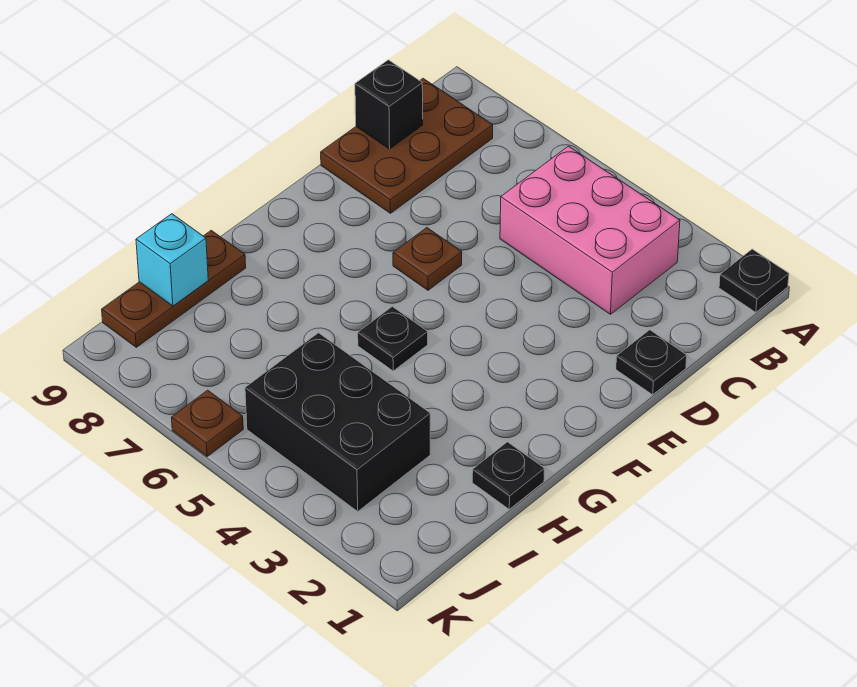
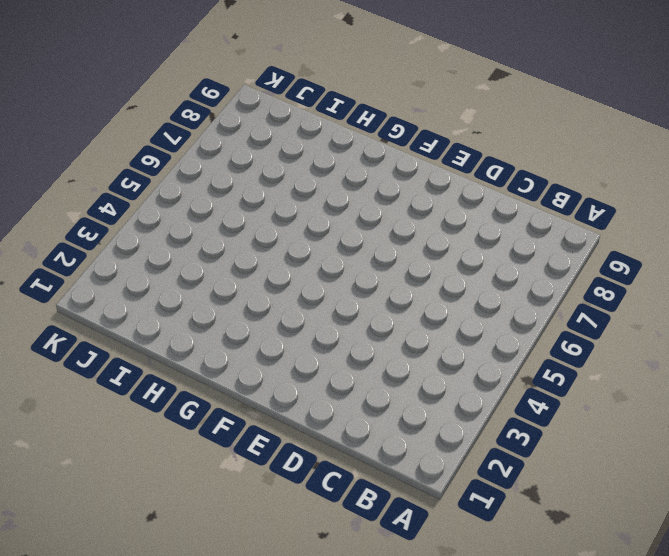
none -> black 1x1 plate [719,249,789,312]
none -> pink 2x3 brick [500,146,680,314]
none -> brown 2x3 plate [321,79,493,213]

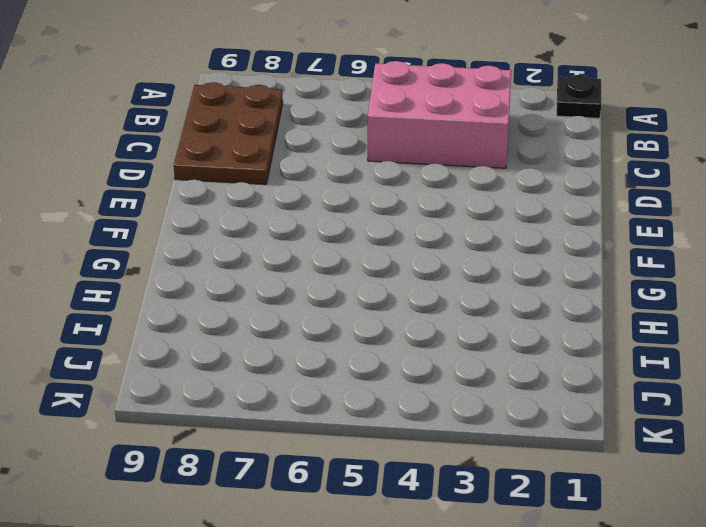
none -> black 1x1 plate [616,330,687,395]
none -> brown 1x1 plate [393,228,462,290]
none -> black 1x1 plate [358,307,428,371]

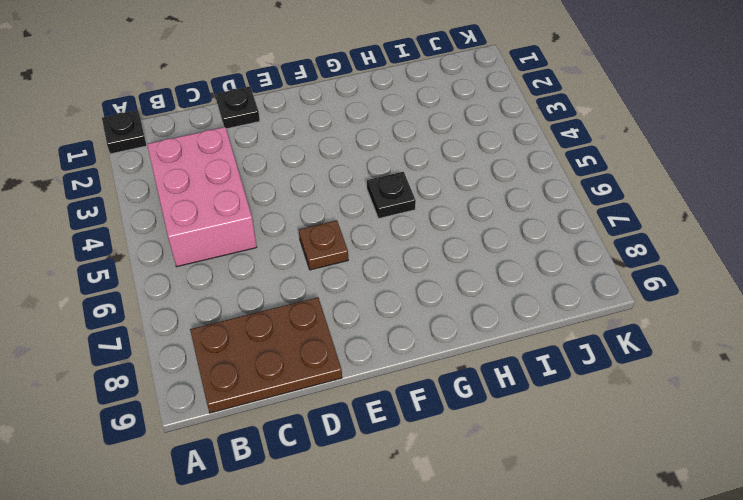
none -> black 1x1 plate [472,442,544,509]
none -> brown 1x3 plate [102,230,246,347]
none -> black 2x3 brick [245,333,430,511]

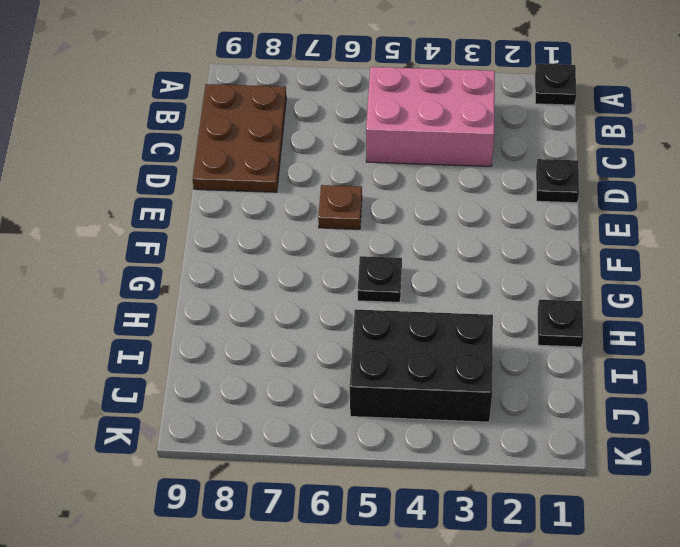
none -> brown 1x3 plate [102,230,246,347]
none -> brown 1x1 plate [172,390,243,456]
none -> black 1x1 brick [355,60,423,149]

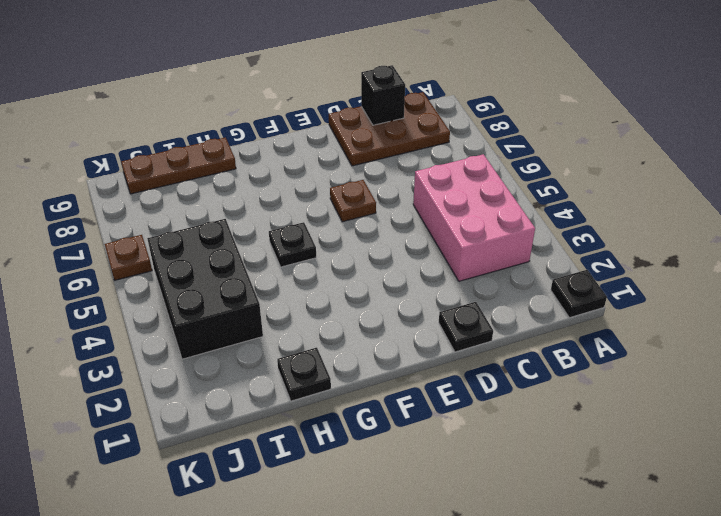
none -> cyan 1x1 brick [136,214,208,306]

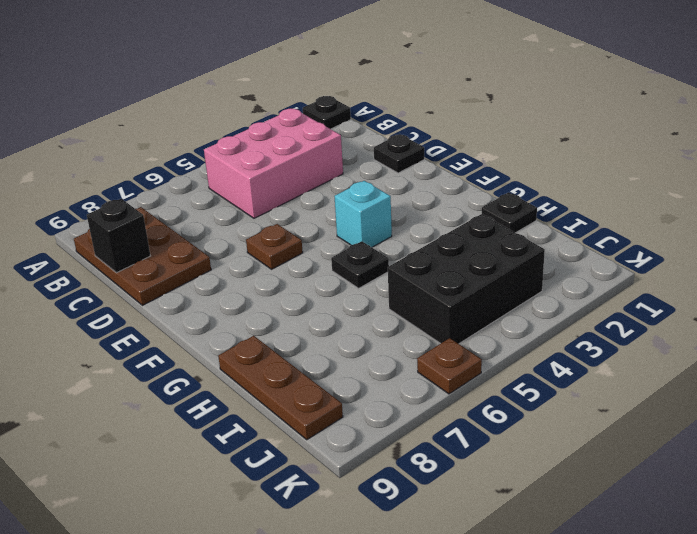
cyan 1x1 brick [334,181,392,247] -> cyan 1x1 brick moved to [136,214,208,306]

